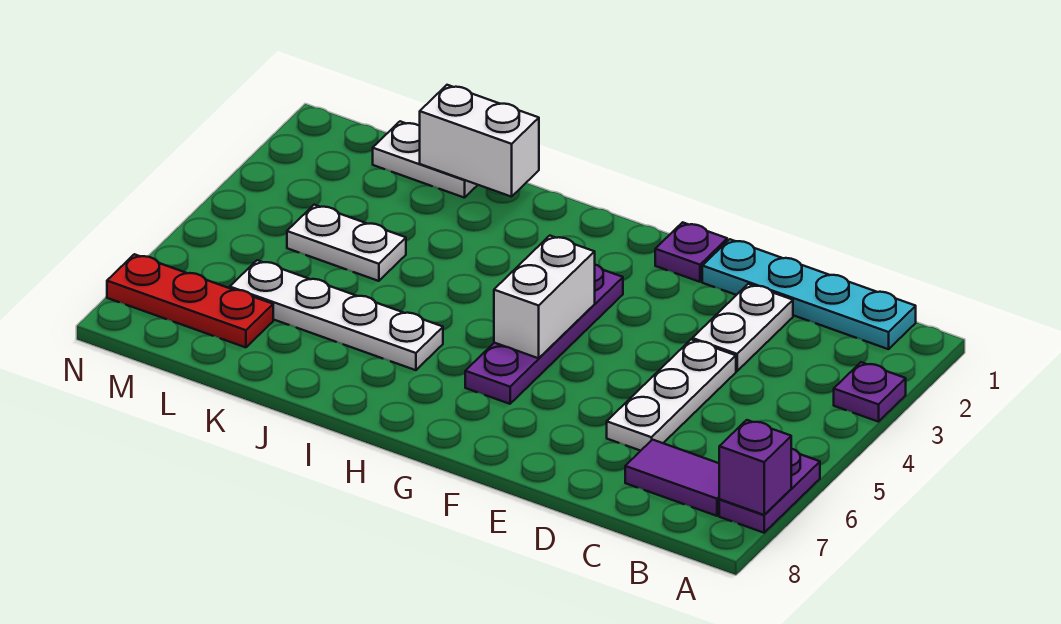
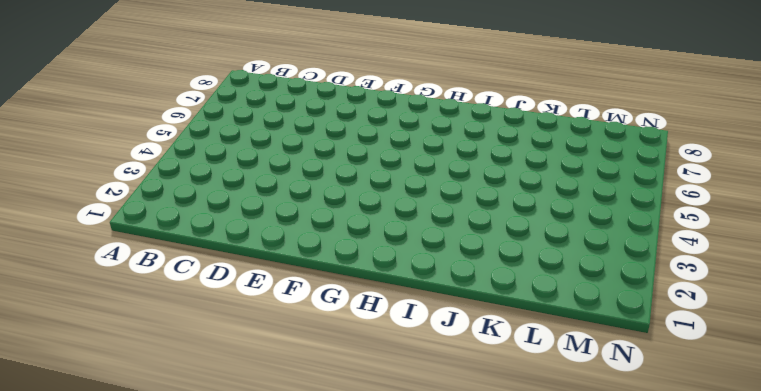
none -> purple 1x1 plate [834,362,906,422]
none -> purple 1x2 plate [719,449,820,533]
none -> cyan 1x4 plate [702,239,916,349]

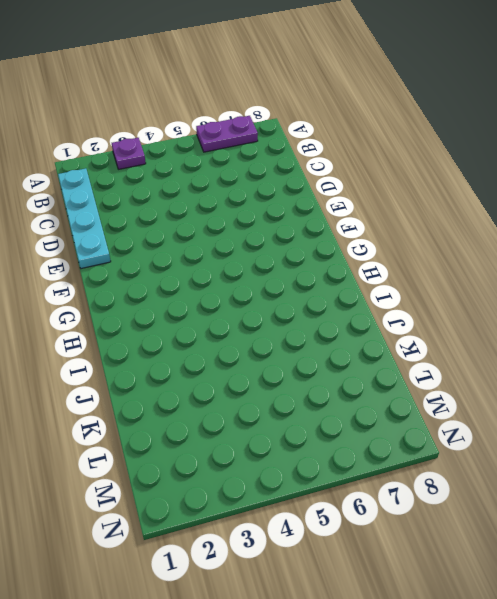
none -> purple 1x2 tile [625,440,720,516]
none -> white 1x2 plate [692,284,793,371]
none -> white 1x3 plate [607,339,736,451]

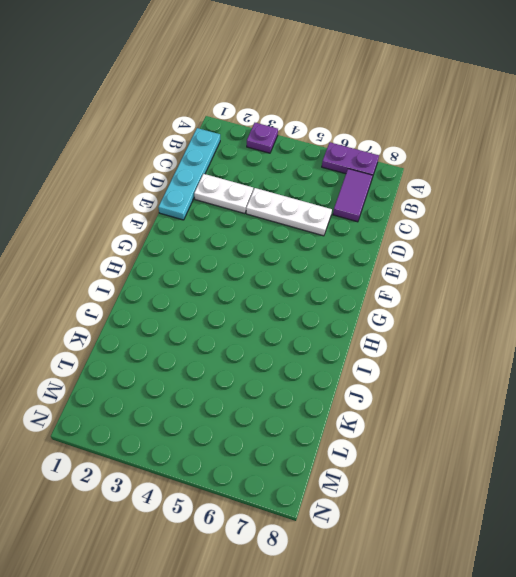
none -> purple 1x1 plate [655,222,727,282]
none -> purple 1x4 plate [465,265,623,404]
none -> white 1x4 plate [230,260,443,370]

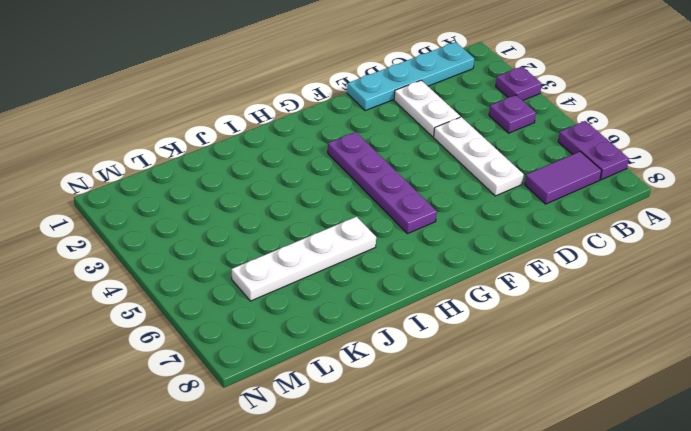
purple 1x1 plate [489,95,536,133] -> purple 1x1 plate moved to [655,222,727,282]
none -> white 1x2 plate [373,121,477,198]
none -> white 1x2 plate [287,205,406,281]
none -> red 1x3 plate [107,254,273,347]

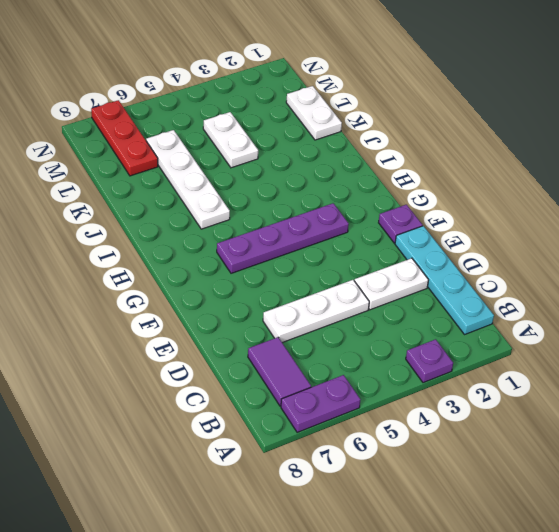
none -> purple 1x1 brick [719,420,791,515]
none -> white 1x2 brick [494,236,595,358]
none -> white 1x2 brick [420,85,539,197]

